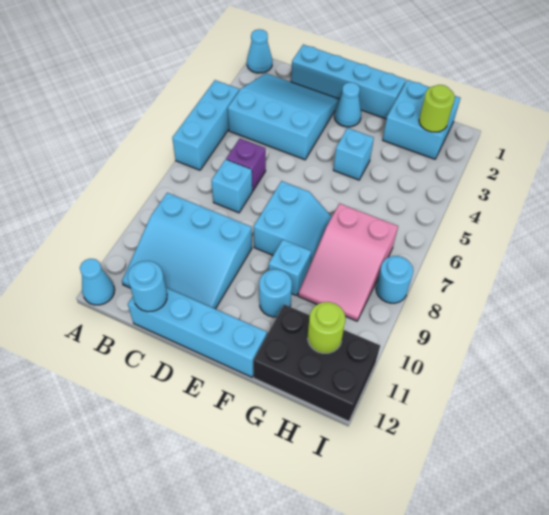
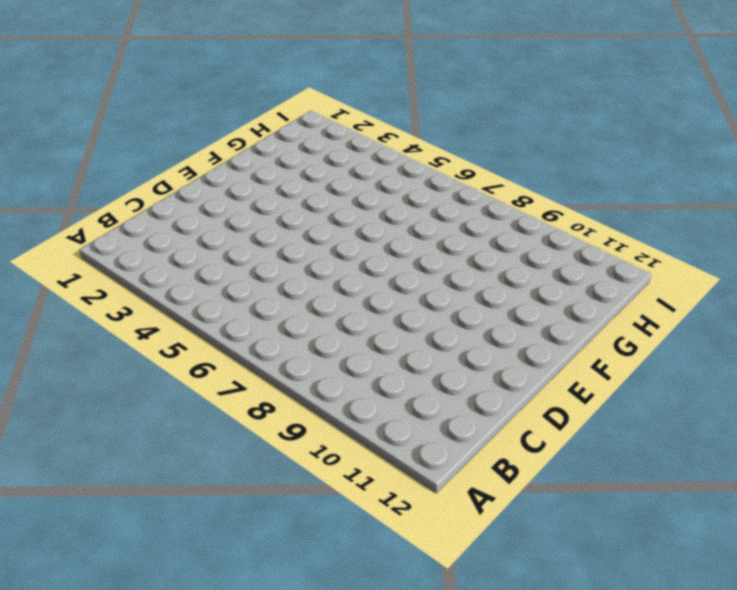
none -> cyan 1x1 cone [247,29,272,73]
none -> cyan 1x3 brick [172,80,239,170]
none -> cyan 1x1 cone [80,259,115,305]

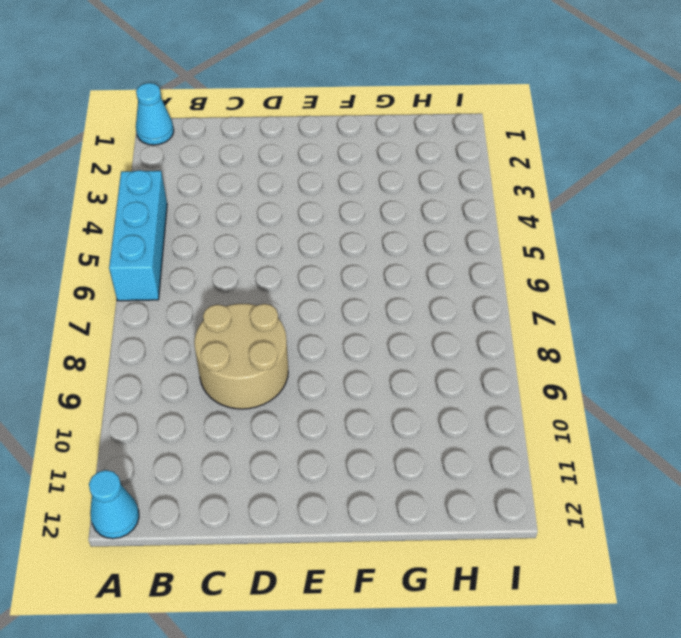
tan 2x2 round brick [194,304,288,409] -> cyan 3x3 slope [122,193,252,309]
none -> cyan 3x3 slope [228,73,339,160]
none -> cyan 1x4 brick [291,44,406,119]
none -> purple 1x1 brick [226,139,266,191]

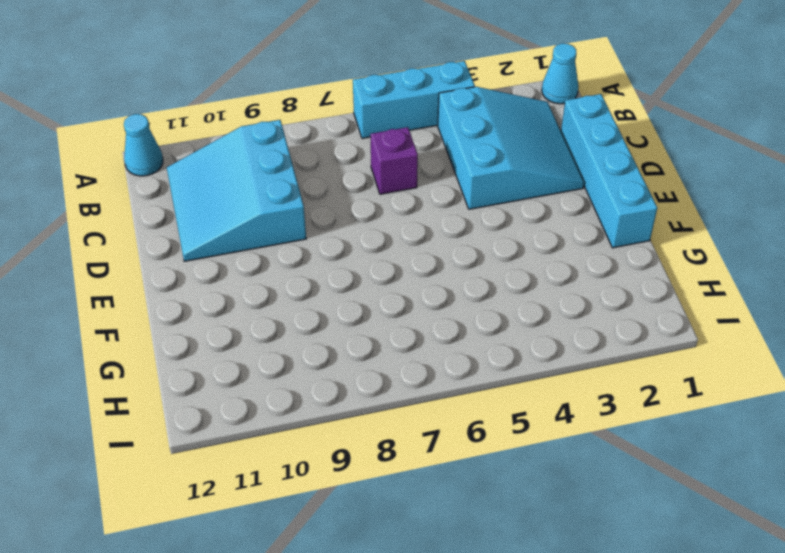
none -> cyan 1x1 brick [211,159,252,213]
none -> cyan 1x4 brick [128,288,267,377]
none -> cyan 1x1 cone [334,82,361,127]

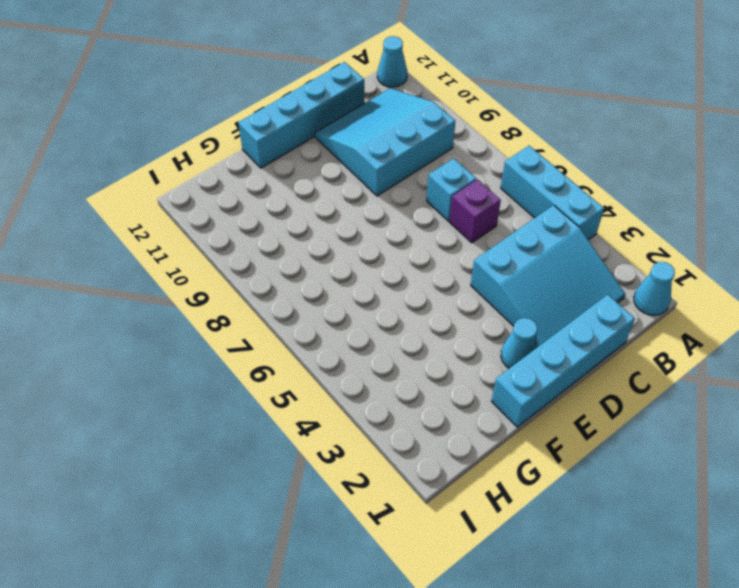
none -> cyan 2x2 slope [254,181,332,264]
none -> cyan 1x1 brick [333,128,374,180]
none -> cyan 1x1 brick [269,240,311,296]

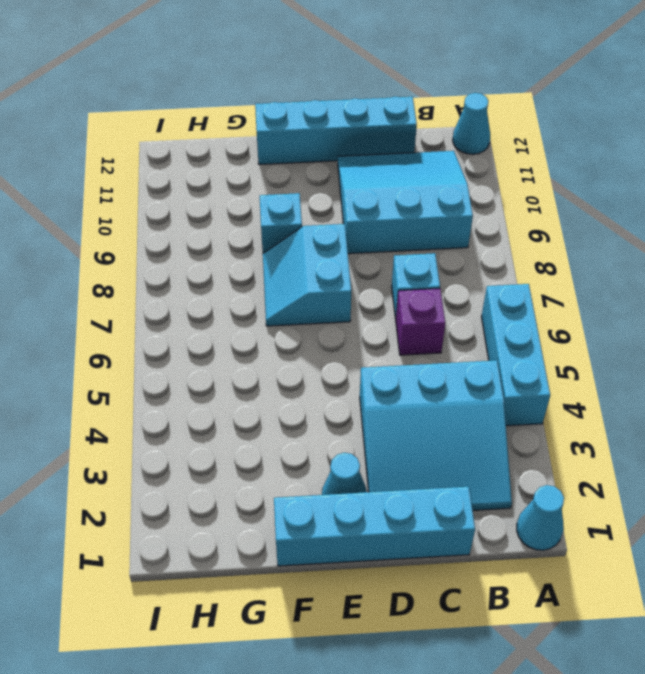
none -> cyan 1x1 brick [333,128,374,180]
none -> cyan 1x1 round brick [259,269,292,317]
none -> cyan 2x2 brick [383,80,460,159]

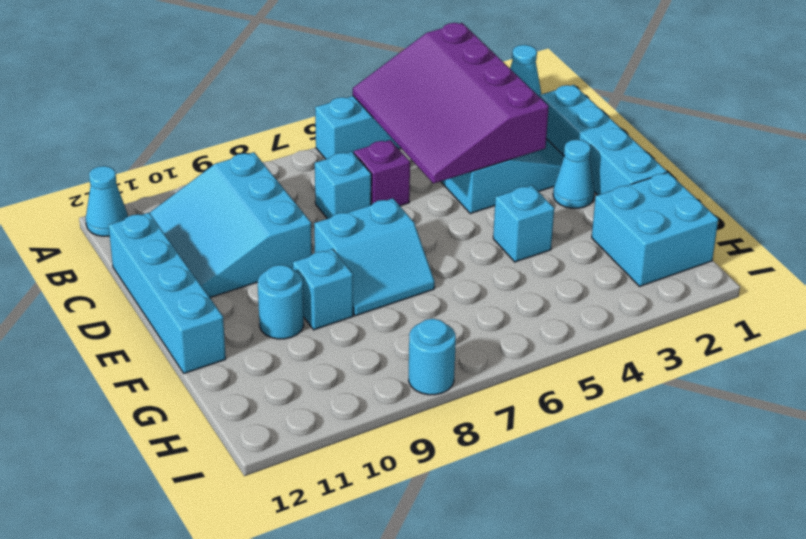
purple 3x4 slope [353,23,549,184] -> none
none -> pink 2x3 slope [298,203,398,321]
none -> black 2x3 brick [253,304,380,421]
none -> cyan 1x1 round brick [128,261,167,312]

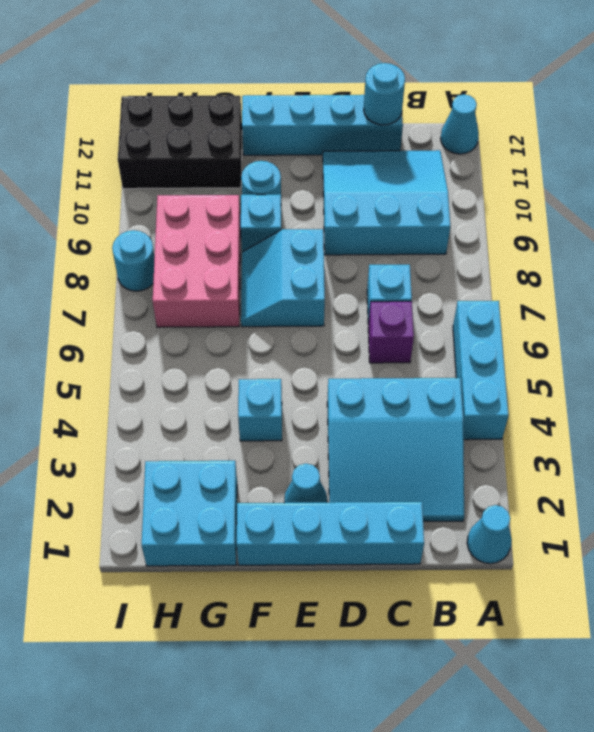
pink 2x3 brick [153,195,241,327] -> pink 2x3 slope [298,203,398,321]
none -> lime 1x1 round brick [419,85,455,132]
none -> lime 1x1 round brick [308,302,345,353]

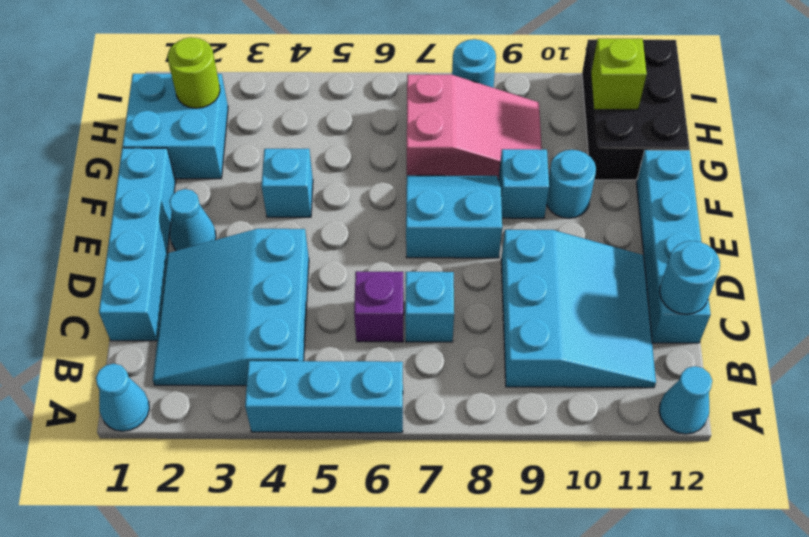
lime 1x1 brick [591,39,647,110] -> lime 1x1 round brick [308,302,345,353]

